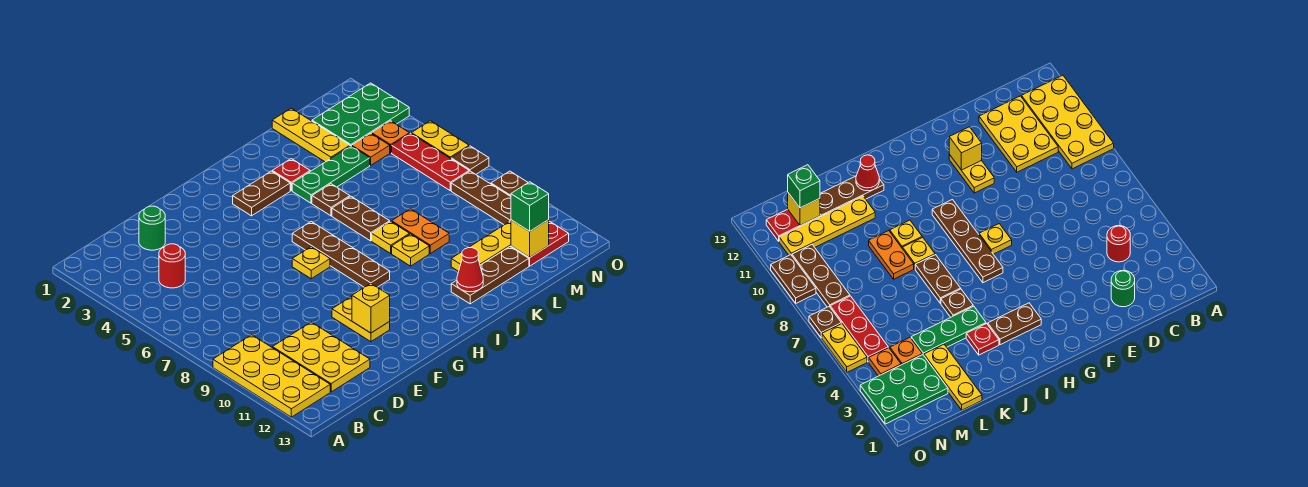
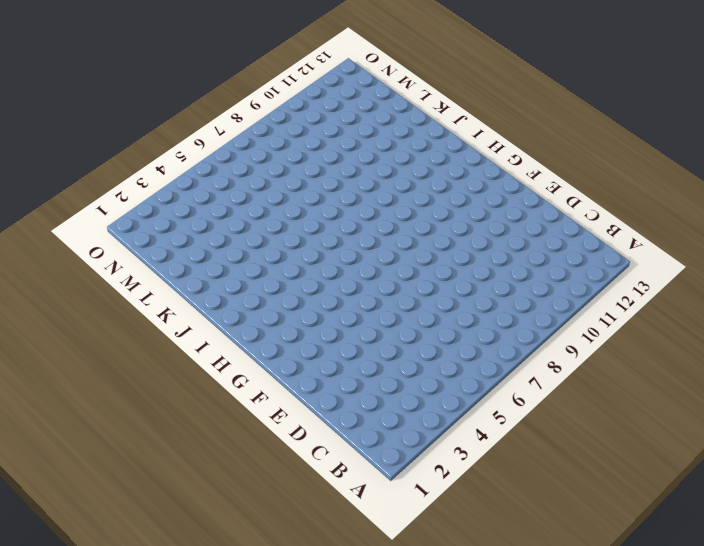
none -> yellow 2x4 plate [213,335,330,417]
none -> red 1x1 round brick [159,244,185,288]
none -> yellow 2x3 plate [272,322,370,392]
none -> green 1x1 round brick [139,206,165,250]

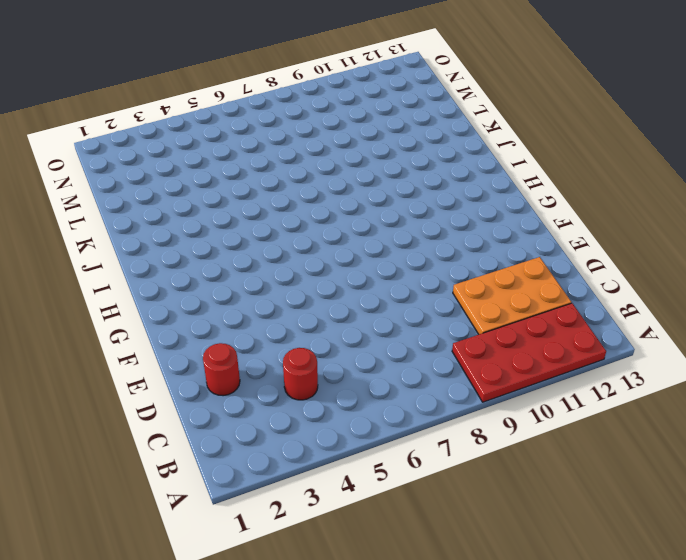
red 2x4 plate [452,303,606,402] -> yellow 2x4 plate [213,335,330,417]
orange 2x3 plate [453,257,571,334] -> yellow 2x3 plate [272,322,370,392]
red 1x1 round brick [203,343,240,396] -> green 1x1 round brick [139,206,165,250]
none -> yellow 1x2 plate [332,297,390,342]
none -> yellow 1x1 plate [292,247,330,279]
none -> brown 1x2 plate [233,171,290,216]
none -> brown 1x4 plate [292,222,390,287]

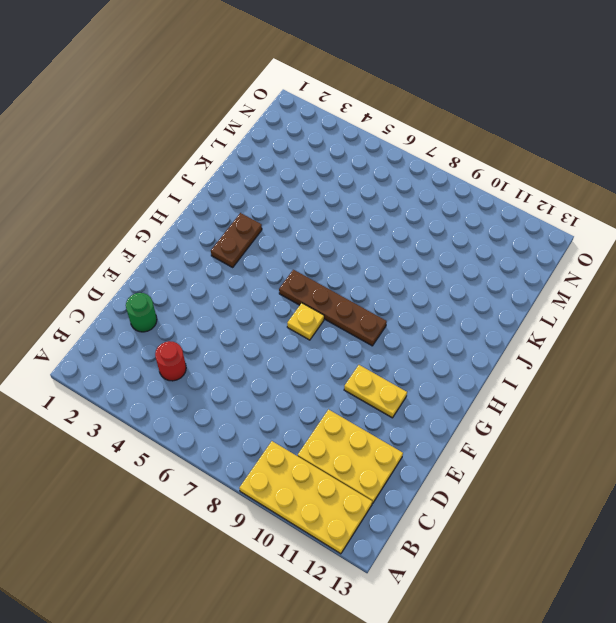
none -> red 1x1 plate [272,159,310,190]
none -> green 1x3 plate [292,146,370,203]
none -> brown 1x1 plate [312,184,350,216]
none -> brown 1x2 plate [332,196,390,241]

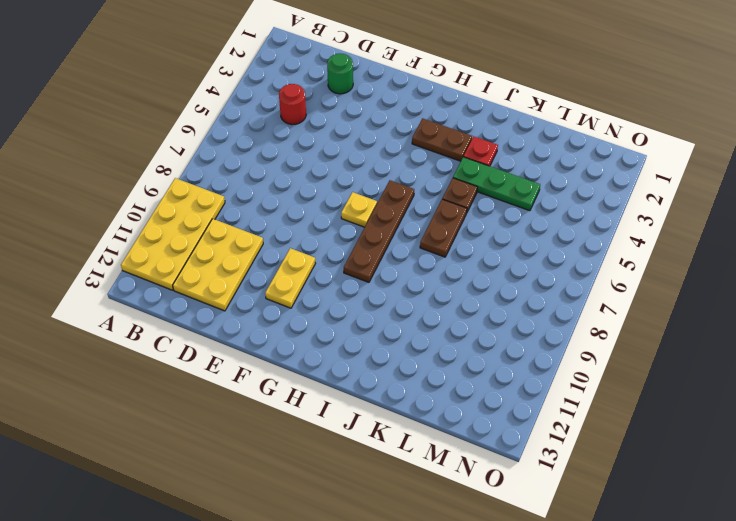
none -> yellow 1x1 plate [372,221,410,253]
none -> yellow 1x1 plate [392,234,429,266]
none -> brown 1x3 plate [451,247,529,304]
none -> orange 1x2 plate [392,209,449,253]

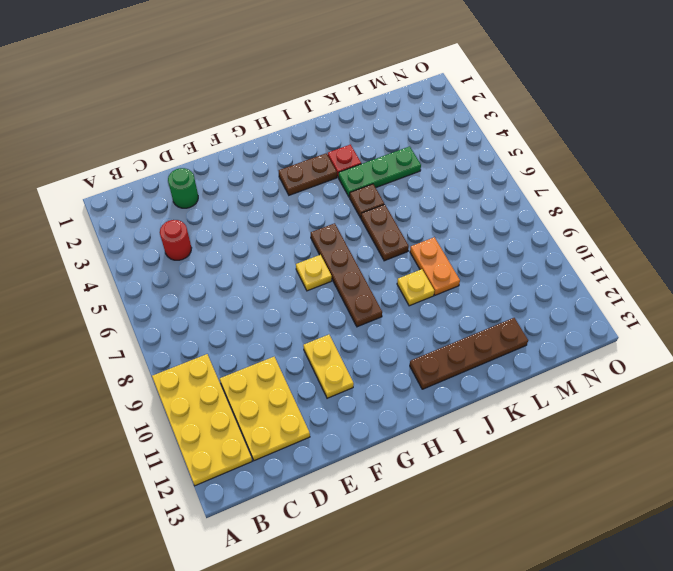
brown 1x4 plate [410,318,528,389] -> brown 1x3 plate [451,247,529,304]
none -> yellow 1x1 plate [372,221,410,253]
none -> yellow 1x4 plate [451,221,511,271]
none -> yellow 1x3 plate [272,108,350,162]
none -> green 2x3 plate [312,83,409,146]

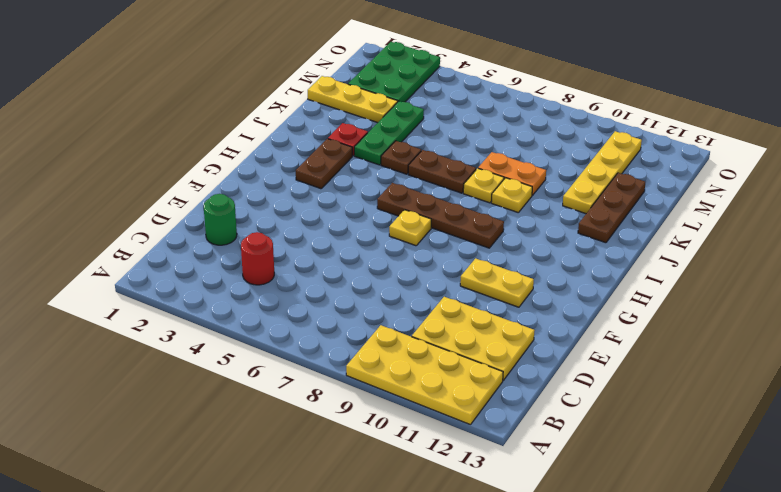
none -> orange 1x1 plate [352,133,390,165]
none -> red 1x2 plate [511,221,569,266]
none -> orange 1x1 plate [372,121,410,153]
none -> red 1x3 plate [392,133,469,190]

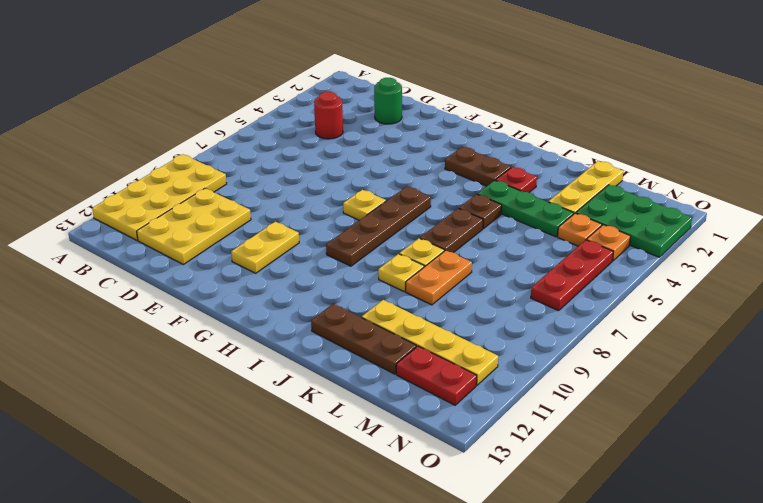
none -> brown 1x3 plate [451,171,511,225]
none -> yellow 1x2 plate [411,121,469,159]
none -> brown 1x1 plate [451,146,489,174]
none -> brown 1x2 plate [491,171,528,197]

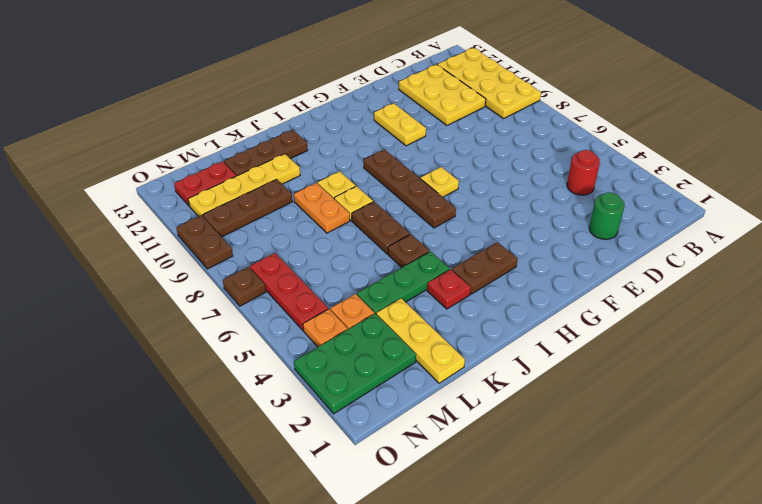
brown 1x3 plate [203,179,292,237] -> brown 1x3 plate turned to [451,171,511,225]
none -> yellow 1x2 plate [411,121,469,159]
none -> yellow 1x1 brick [352,284,390,333]
none -> red 1x1 cone [457,248,483,292]
none -> yellow 1x1 brick [511,220,549,257]

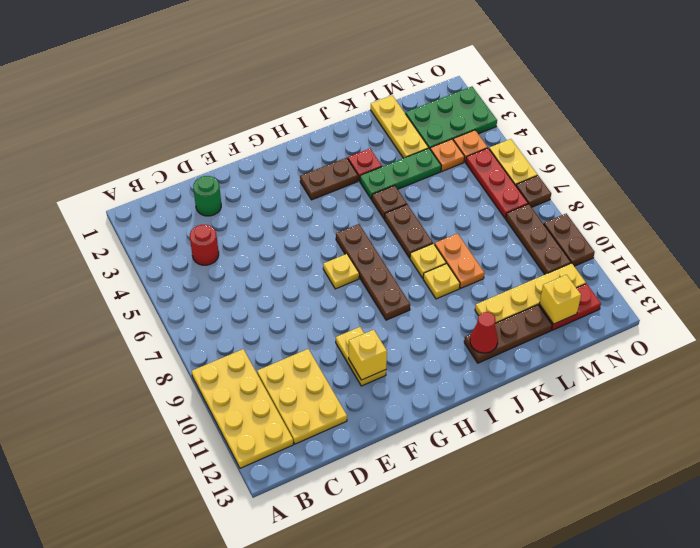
none -> green 1x1 brick [511,182,549,231]

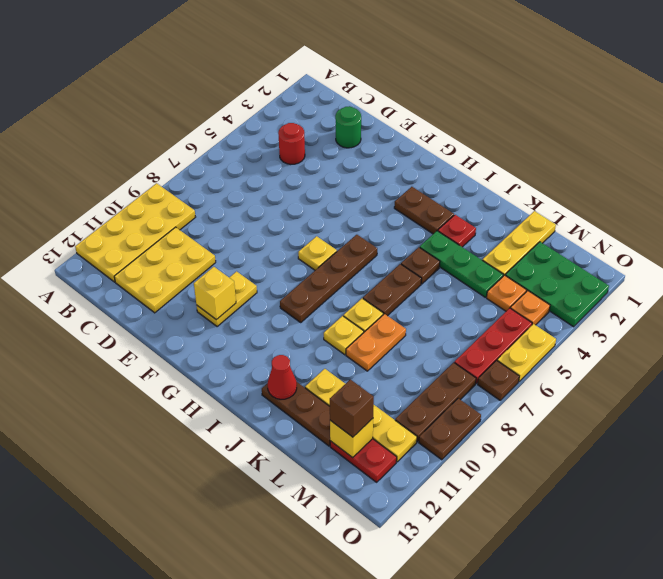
brown 1x1 brick [330,379,374,437] -> green 1x1 brick [511,182,549,231]

